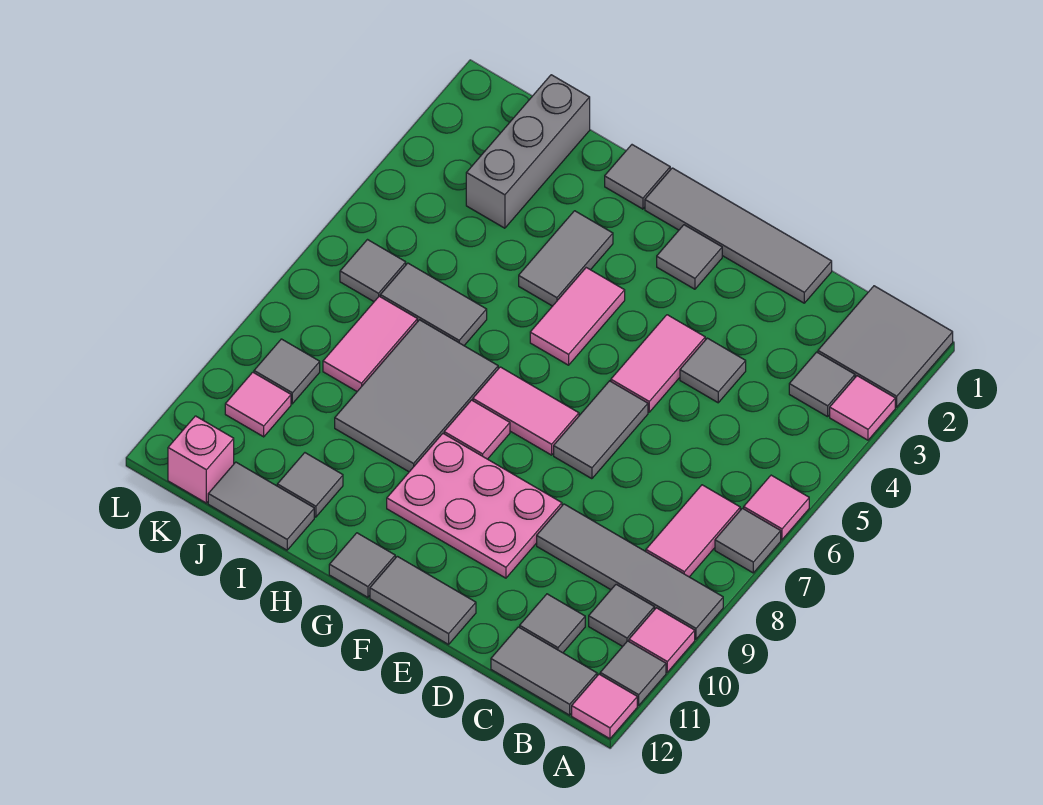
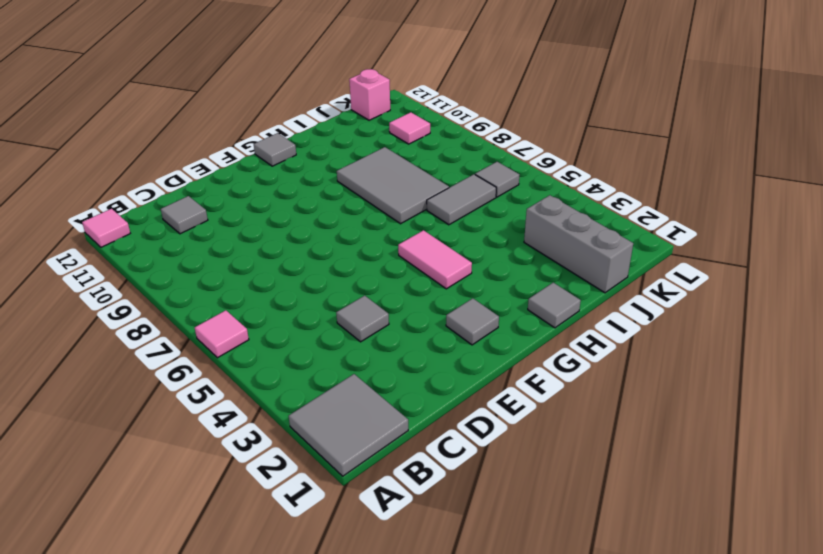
none -> pink 1x1 tile [830,376,895,440]
none -> grey 1x1 tile [715,508,781,573]
none -> grey 1x4 tile [537,504,723,639]
none -> pink 1x1 tile [629,608,695,672]

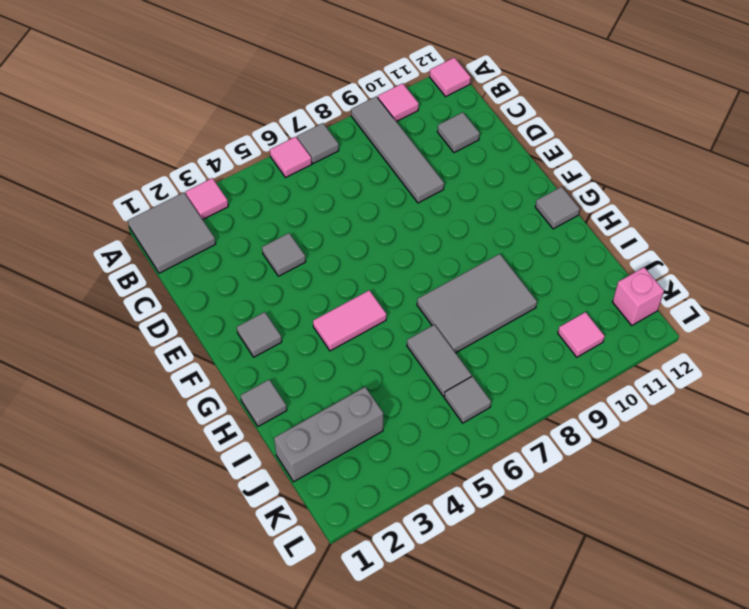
none -> grey 1x1 tile [600,641,666,705]
none -> grey 1x1 tile [789,352,855,417]
none -> pink 1x2 tile [646,485,740,577]
none -> grey 1x1 tile [589,584,654,646]

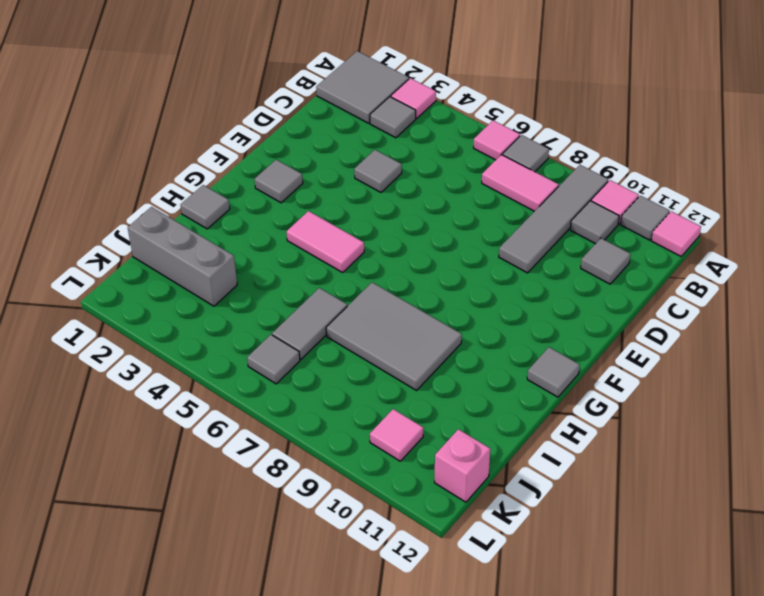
none -> grey 1x2 tile [491,627,597,715]
none -> grey 1x4 tile [645,168,832,303]
none -> pink 1x2 tile [611,315,705,412]
none -> grey 1x2 tile [554,381,648,479]

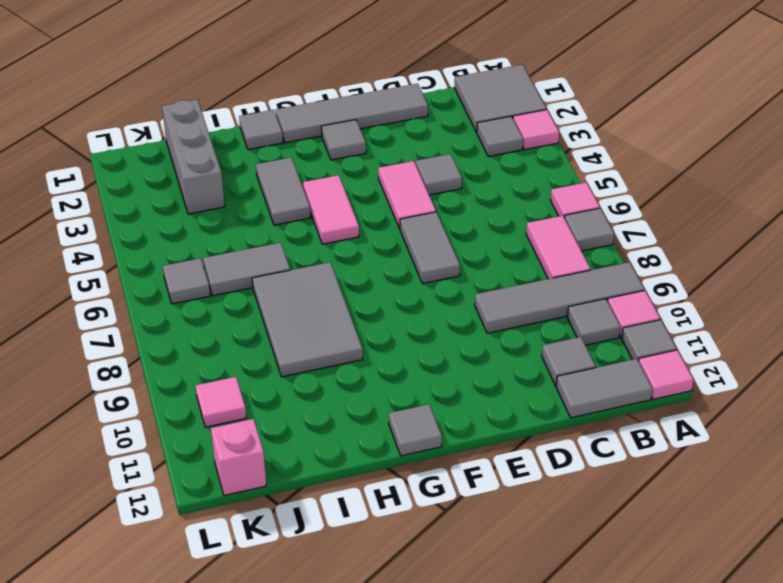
none -> pink 2x3 plate [387,434,562,578]
none -> grey 1x2 tile [370,556,476,644]
none -> pink 1x2 tile [473,367,579,455]
none -> pink 1x1 tile [444,400,510,459]

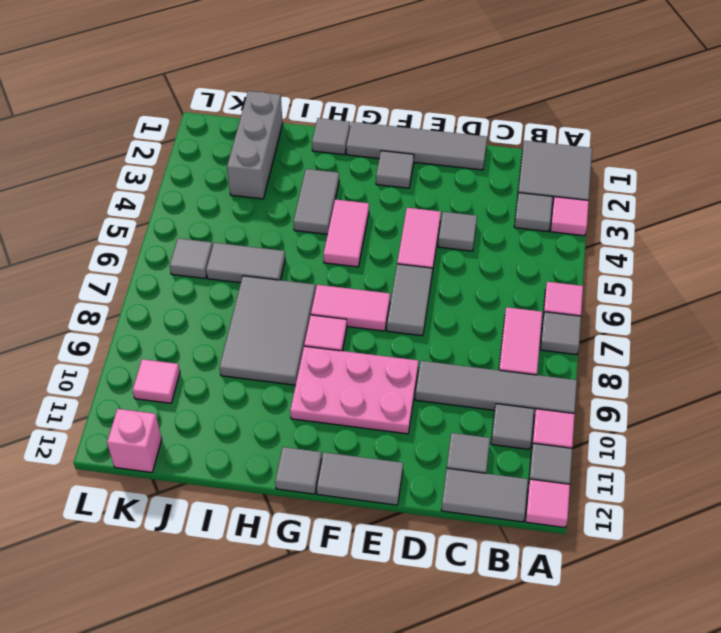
none -> grey 1x1 tile [277,453,343,517]
none -> grey 1x2 tile [208,462,314,550]
none -> pink 1x2 tile [323,296,417,391]
none -> grey 1x1 tile [254,339,320,404]

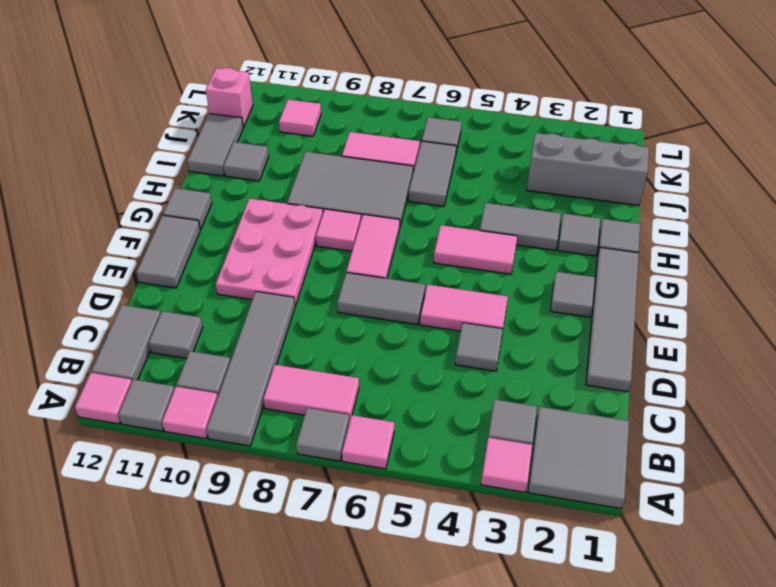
grey 1x1 tile [558,213,600,256] -> grey 1x1 tile moved to [254,339,320,404]

